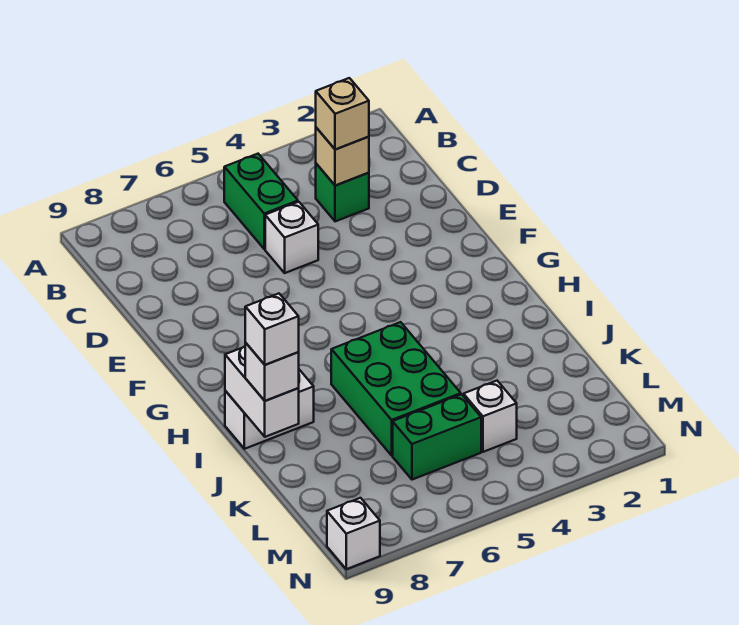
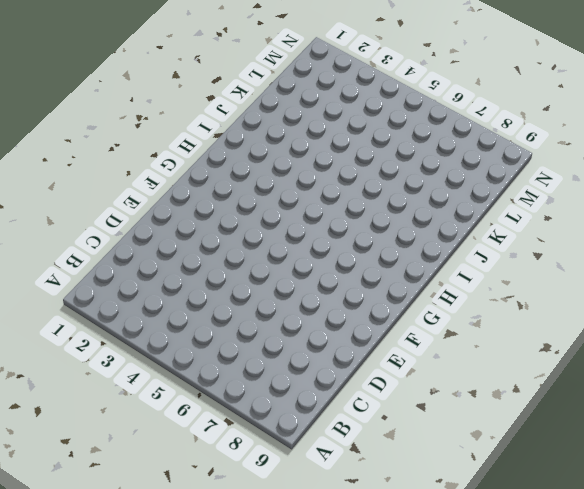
none -> green 1x2 brick [224,154,298,249]
none -> green 1x1 brick [316,164,369,221]
none -> white 1x1 brick [265,202,318,273]

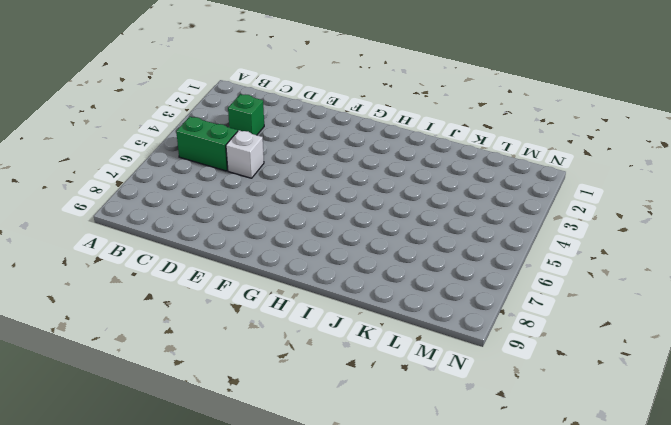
none -> green 2x3 brick [331,322,461,455]
none -> white 1x2 brick [225,370,314,449]
none -> white 1x1 brick [463,381,517,452]

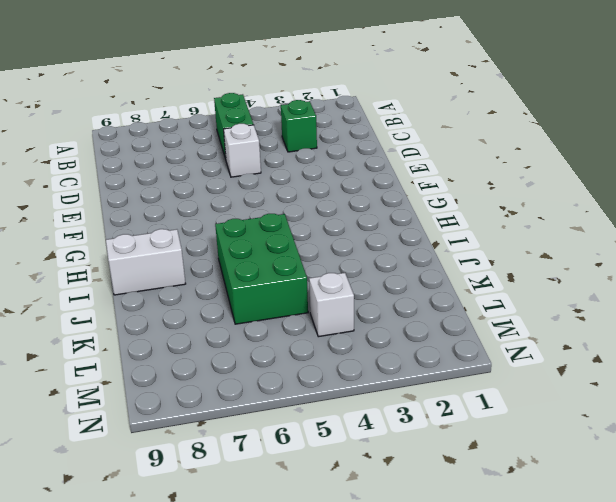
none -> green 1x2 brick [393,394,481,480]
none -> white 1x1 brick [327,498,380,569]
none -> tan 1x1 brick [316,128,369,186]

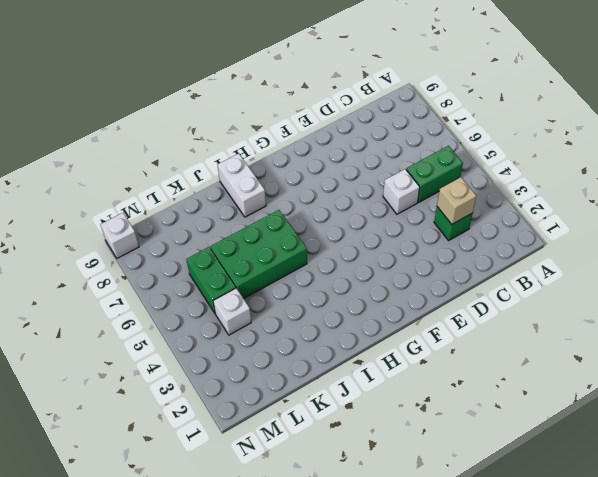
none -> white 1x2 brick [225,346,299,437]
none -> tan 1x1 brick [316,78,369,150]
none -> white 1x1 brick [245,343,299,401]

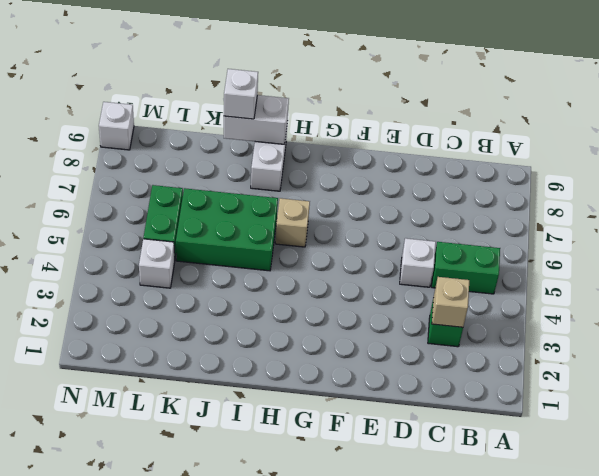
tan 1x1 brick [275,198,310,247] -> tan 1x1 brick moved to [316,78,369,150]
none -> white 1x1 brick [245,294,299,365]

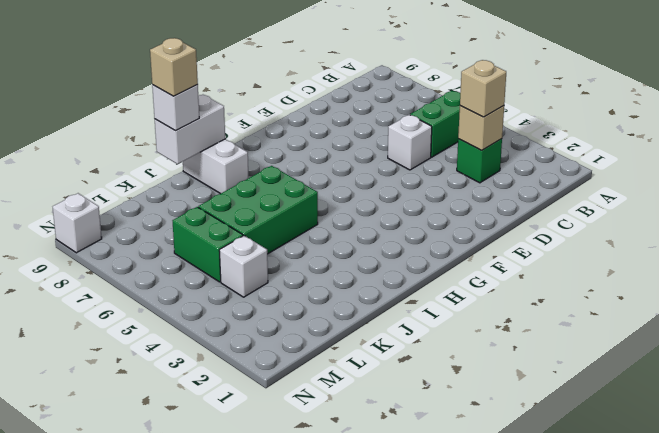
tan 1x1 brick [150,38,198,96] -> white 1x1 brick [245,294,299,365]

